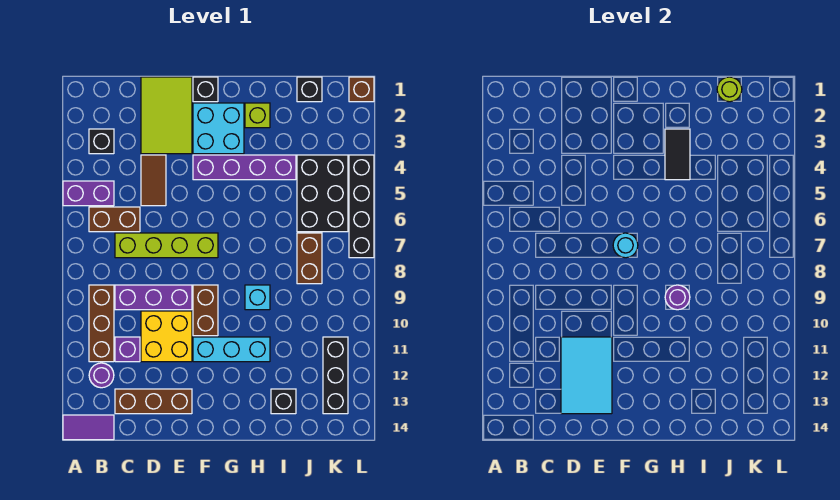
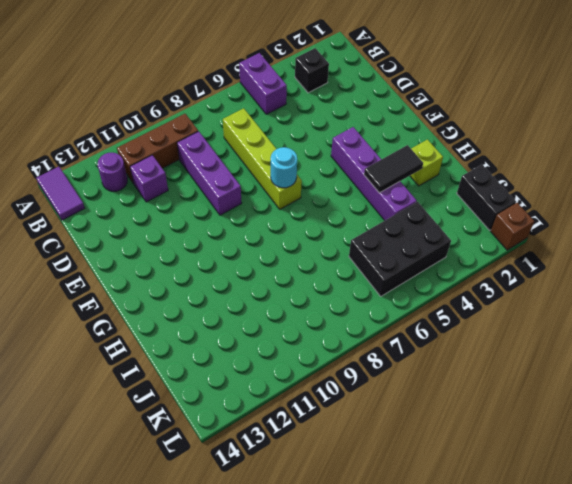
black 1x2 brick [457,165,516,230] -> black 1x1 brick [297,77,322,102]
none -> brown 1x2 brick [89,207,140,232]
none -> brown 1x3 brick [115,389,192,414]
none -> lime 2x3 tile [141,77,192,154]
none -> brown 1x2 tile [141,155,166,206]

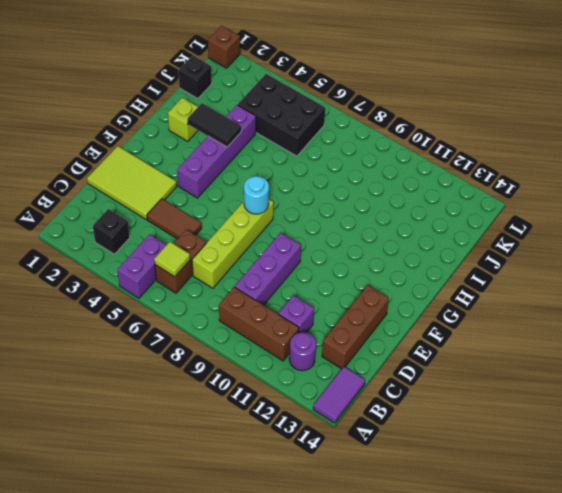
lime 1x1 tile [154,242,190,277] -> none
none -> yellow 2x2 brick [141,311,192,362]
none -> black 1x1 brick [193,77,218,102]
none -> cyan 2x2 brick [193,103,244,154]
none -> brown 1x2 brick [193,285,218,336]

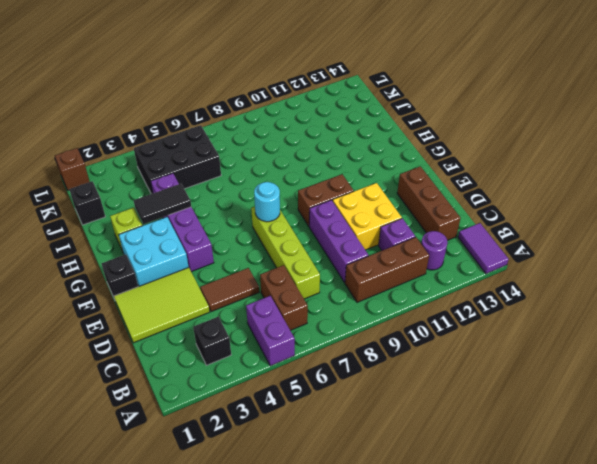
none -> cyan 1x3 brick [193,337,270,362]
none -> cyan 1x1 brick [245,285,270,310]
none -> black 1x1 brick [271,389,296,414]
none -> brown 1x2 brick [297,233,322,284]

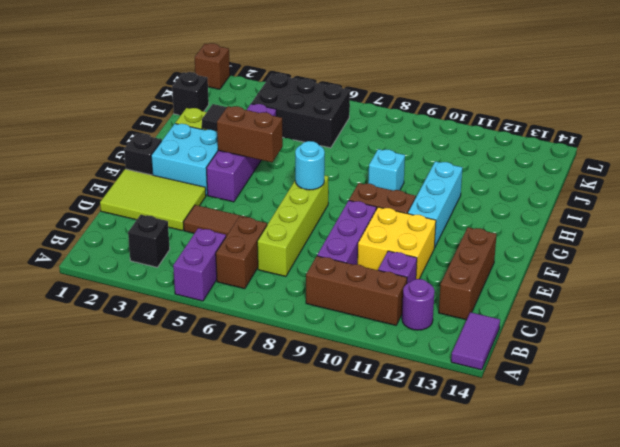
brown 1x2 brick [217,106,283,162] -> brown 1x2 brick moved to [297,233,322,284]
none -> black 1x1 brick [271,389,296,414]
none -> black 1x3 brick [323,337,348,414]
none -> black 1x4 brick [349,155,374,258]
none -> cyan 2x3 tile [561,337,612,414]

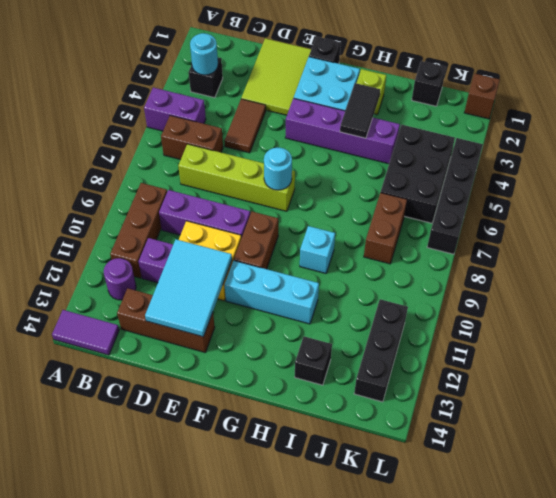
cyan 1x1 round brick [190,33,218,75] -> none
none -> purple 1x1 round brick [665,285,690,310]
none -> lime 1x1 round brick [717,77,742,102]

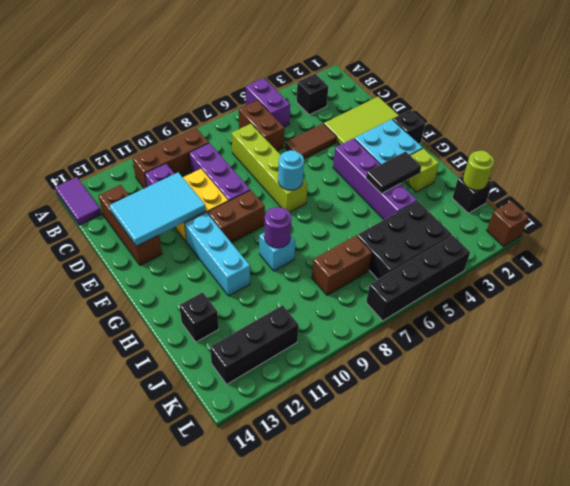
none -> purple 1x1 round brick [89,363,114,388]

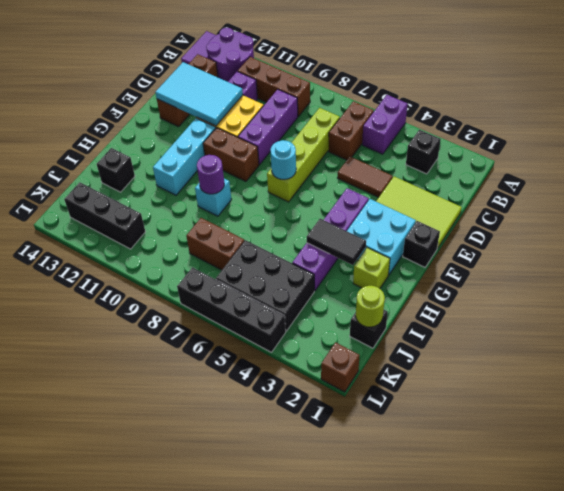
purple 2x2 round brick [206,28,254,82] -> purple 1x1 round brick [89,363,114,388]

